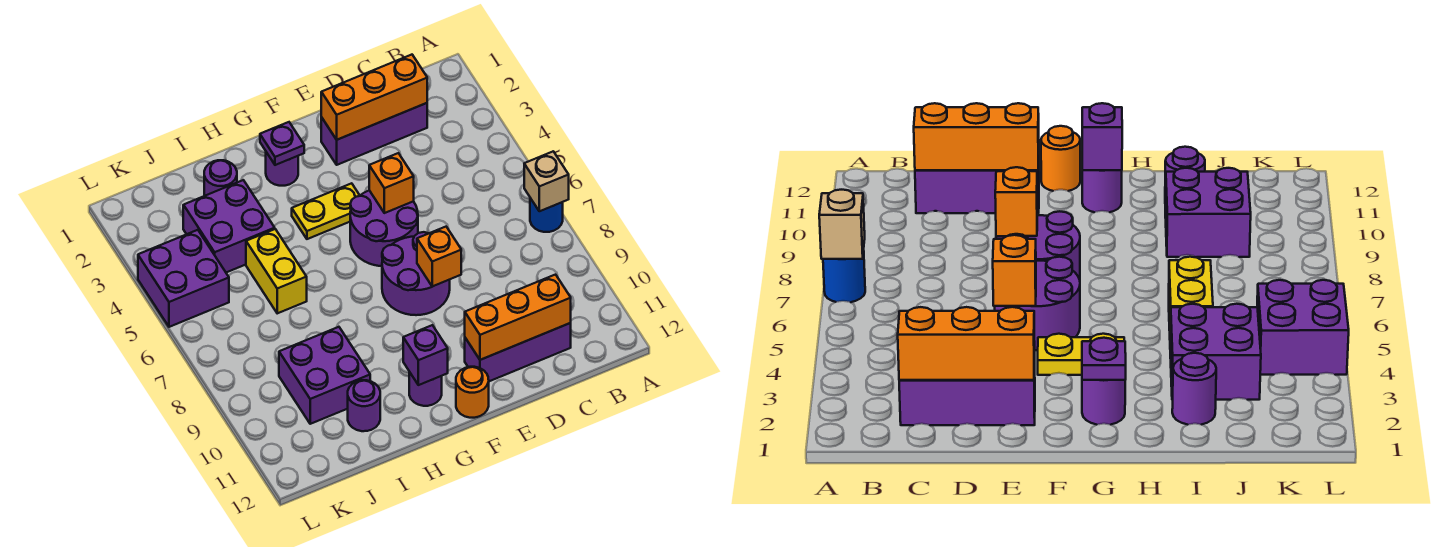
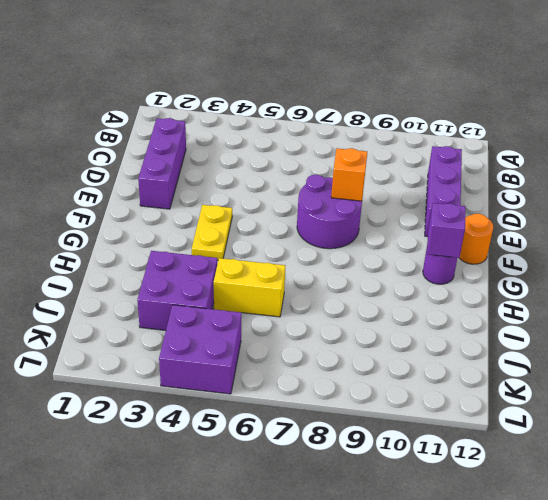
none -> blue 1x1 round brick [530,198,563,232]
none -> purple 2x2 round brick [350,190,418,266]
none -> purple 1x1 round brick [266,152,298,186]

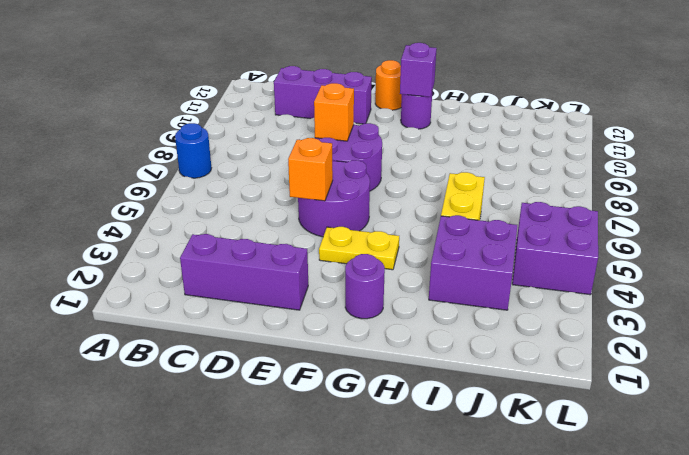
none -> purple 1x1 round brick [204,160,237,196]
none -> purple 2x2 brick [279,327,370,424]
none -> purple 1x1 round brick [348,380,380,431]

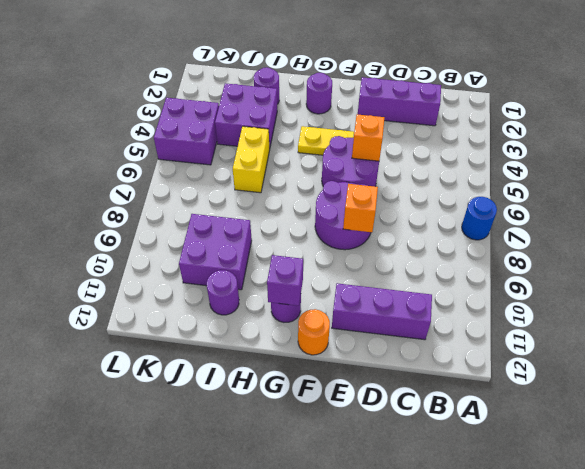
none -> tan 1x1 brick [524,151,569,211]
none -> orange 1x3 brick [321,55,427,140]
none -> orange 1x3 brick [465,275,571,360]

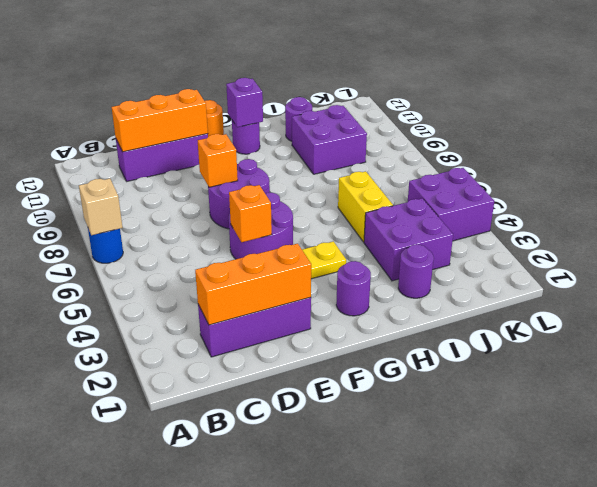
none -> purple 1x1 plate [260,122,304,165]

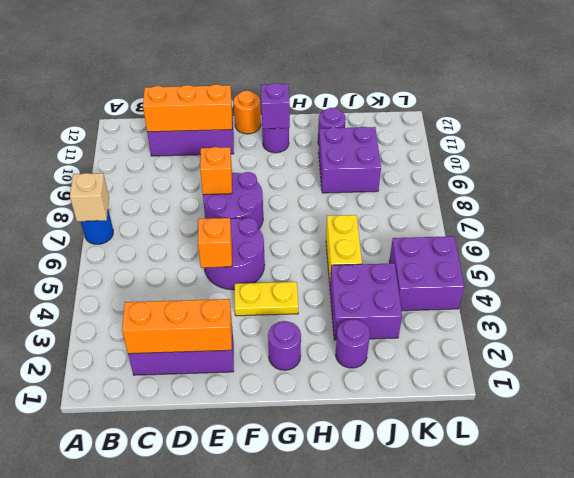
none -> purple 1x1 plate [260,122,304,165]

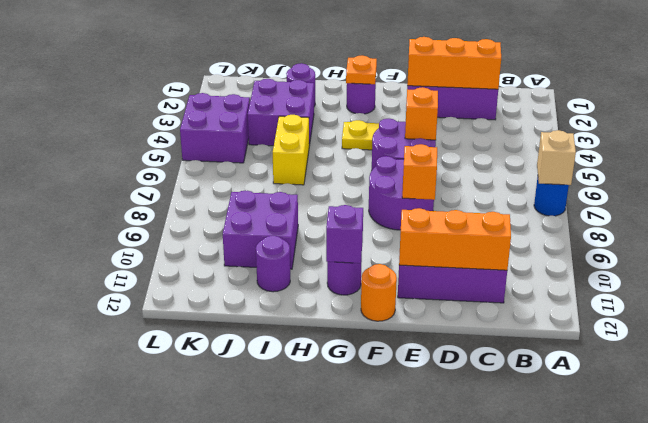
orange 1x1 plate [346,56,377,84] -> purple 1x1 plate [260,122,304,165]

